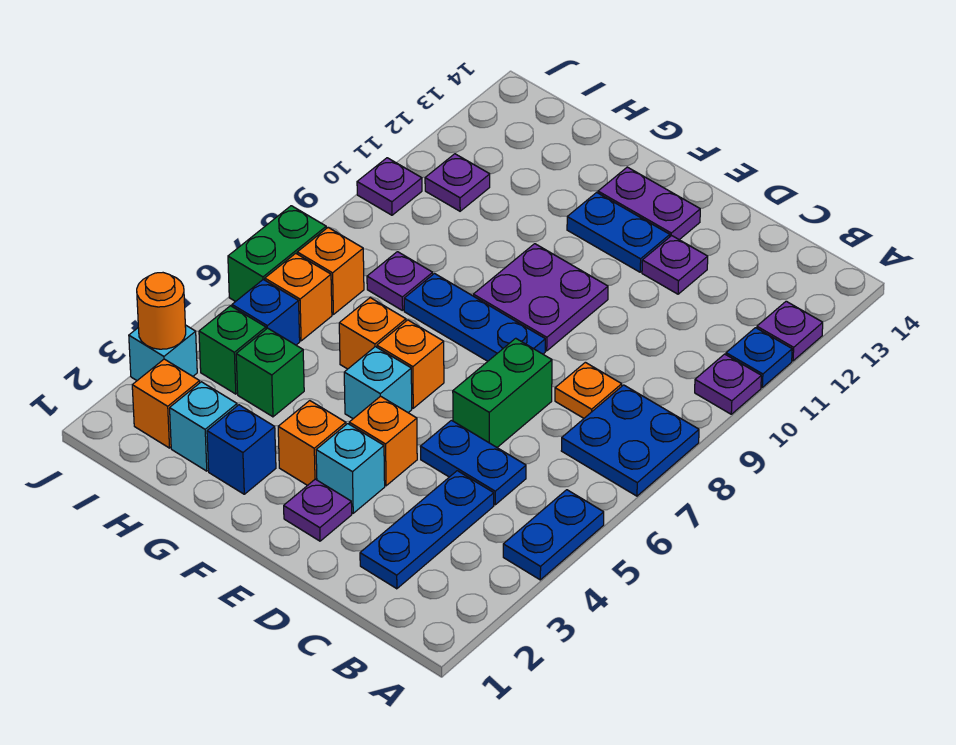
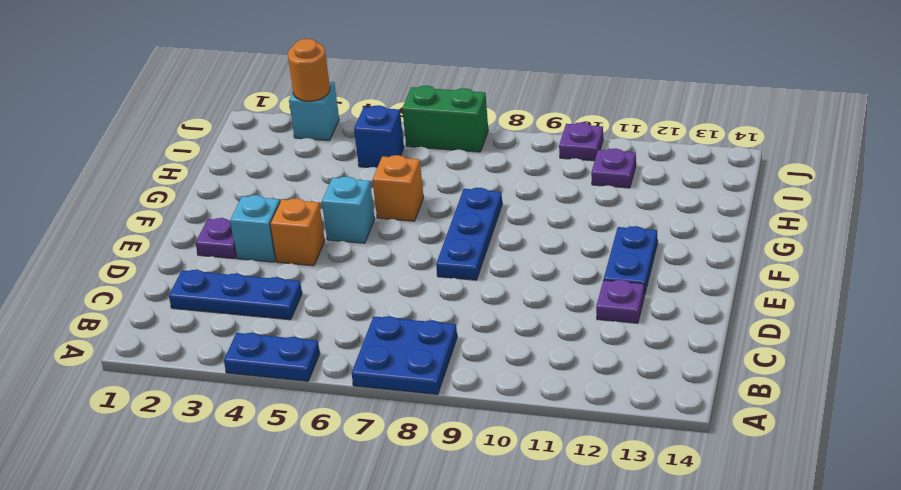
none -> purple 1x1 plate [695,354,761,414]
none -> blue 1x1 plate [726,328,792,387]
none -> purple 1x1 plate [757,301,823,361]
none -> blue 1x2 plate [420,420,526,505]

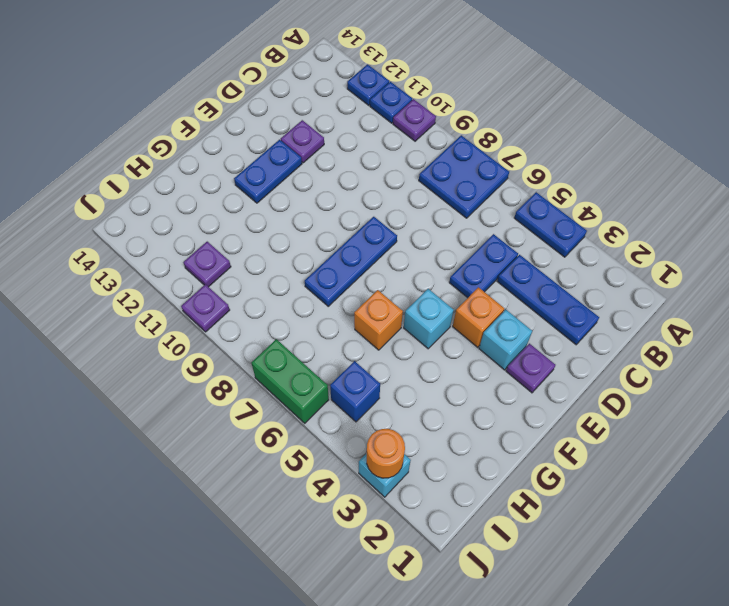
blue 1x1 plate [347,64,389,105] -> purple 1x1 plate [757,301,823,361]
none -> orange 1x1 plate [555,362,622,418]
none -> green 1x2 brick [453,338,552,447]
none -> purple 2x2 plate [473,244,608,351]
none -> purple 1x2 plate [598,167,700,240]

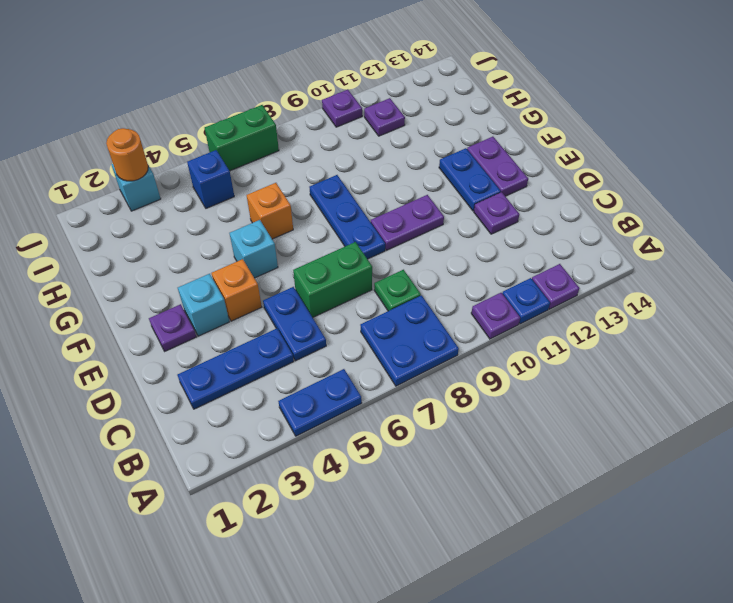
green 1x1 plate [374,270,421,311] -> orange 1x1 plate [555,362,622,418]
purple 1x2 plate [371,195,444,250] -> purple 2x2 plate [473,244,608,351]
none -> orange 1x1 brick [278,401,346,485]
none -> orange 1x1 brick [377,320,444,408]
none -> blue 1x1 brick [207,405,276,494]
none -> cyan 1x1 brick [170,382,237,471]

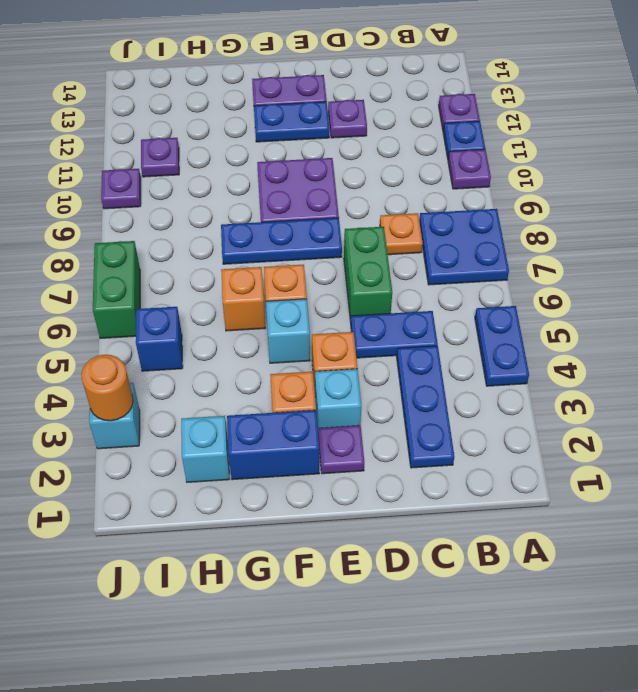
blue 1x2 brick [227,410,319,480] -> blue 1x1 brick [207,405,276,494]
none -> green 1x1 brick [236,328,304,417]
none -> purple 1x1 plate [367,252,433,311]
none -> orange 1x1 brick [132,359,200,448]
none -> green 1x1 brick [199,306,266,394]

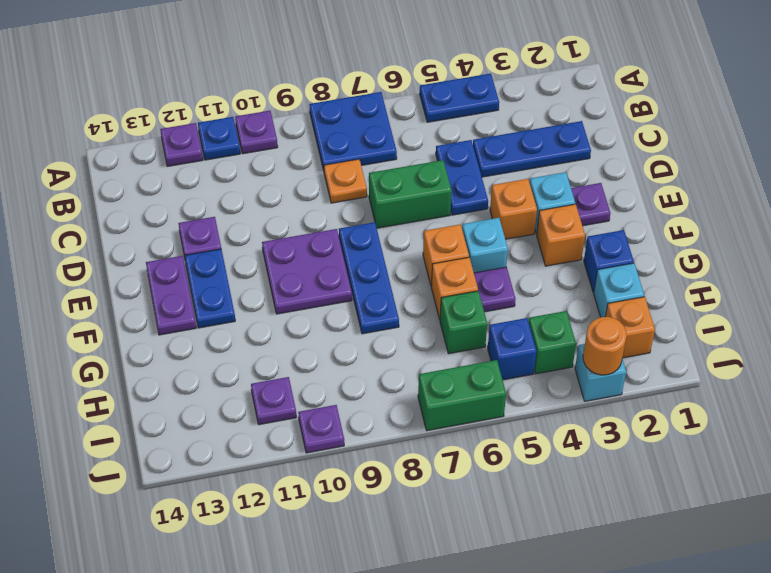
purple 1x1 plate [474,267,515,312] -> purple 1x1 plate moved to [367,252,433,311]
green 1x1 brick [440,291,487,354] -> green 1x1 brick moved to [236,328,304,417]
none -> orange 1x1 brick [265,253,332,341]
none -> orange 1x1 brick [297,227,364,314]

